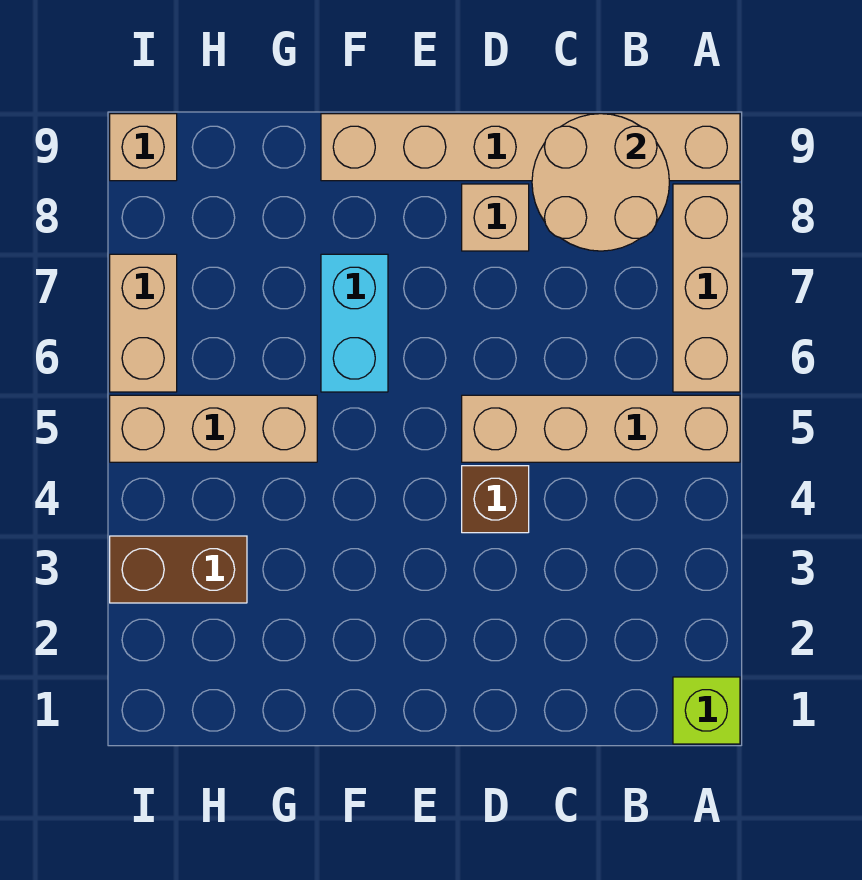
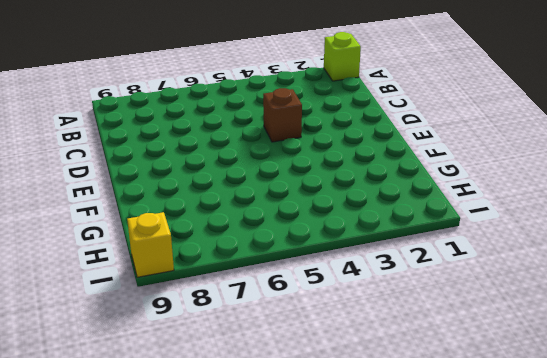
yellow 1x1 brick [127,212,174,277] -> tan 1x1 brick [110,114,177,181]
none -> tan 1x4 brick [462,395,740,462]
none -> tan 1x3 brick [673,184,740,392]
none -> tan 1x6 brick [321,114,740,181]

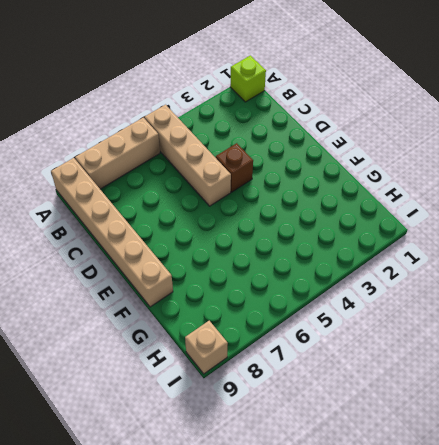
none -> tan 1x1 brick [462,184,529,251]
none -> cyan 1x2 brick [321,254,388,392]
none -> tan 1x3 brick [110,395,317,462]

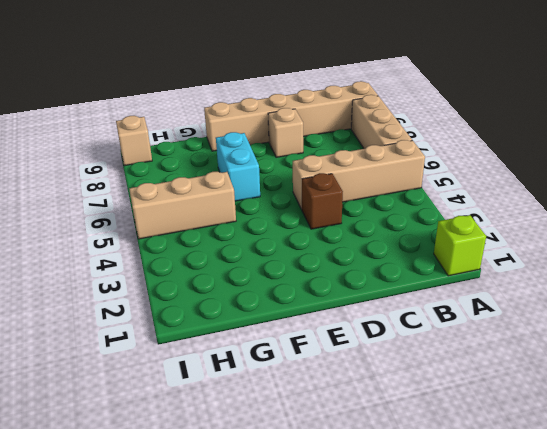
none -> brown 1x2 brick [110,536,247,603]
none -> tan 1x2 brick [110,254,177,392]
none -> tan 2x2 round brick [532,114,669,251]

